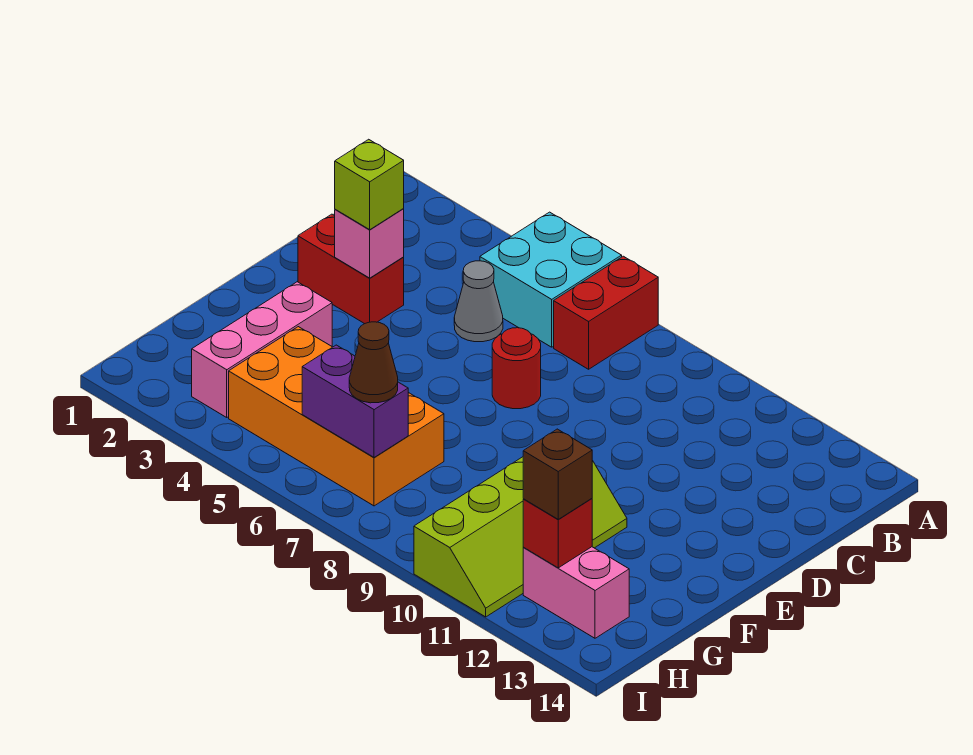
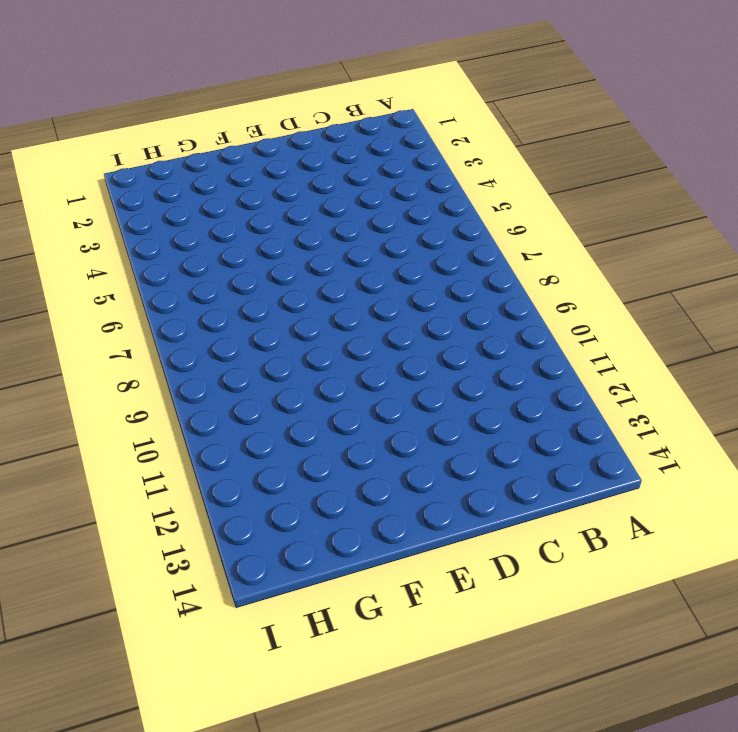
none -> cyan 2x2 brick [480,212,622,347]
none -> red 1x2 brick [554,256,658,369]
none -> grey 1x1 cone [454,261,503,342]

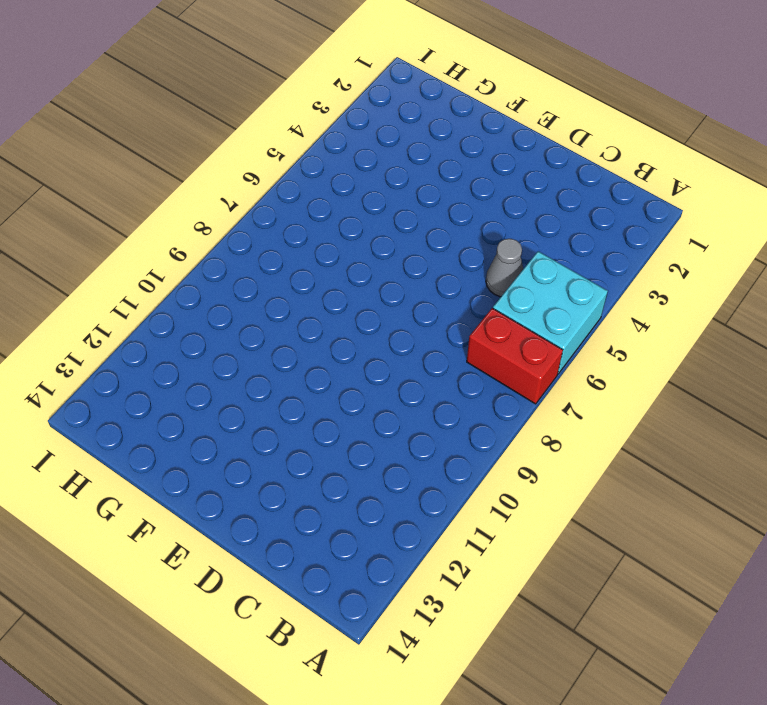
none -> red 1x2 brick [298,214,404,324]
none -> red 1x1 round brick [492,328,541,409]
none -> pink 1x3 brick [192,282,332,417]

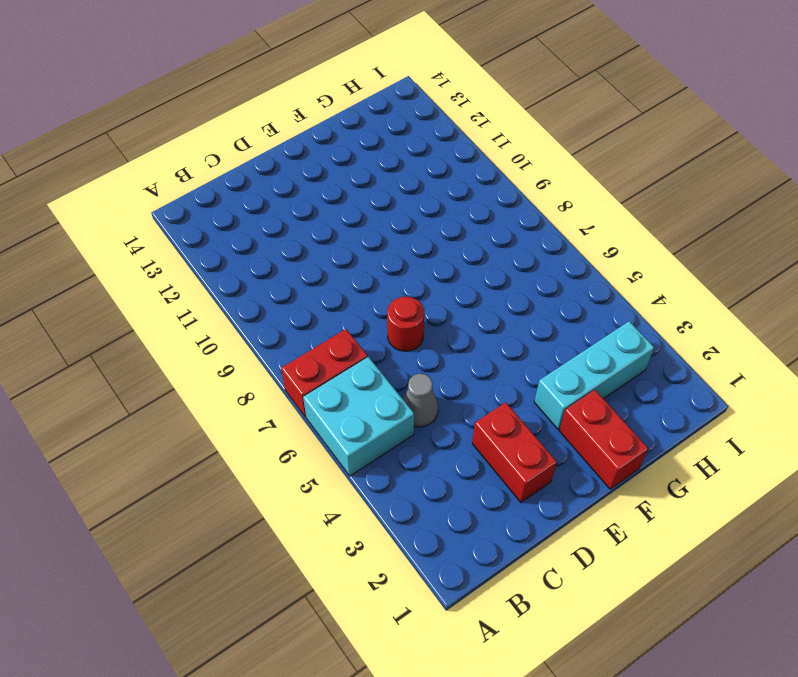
red 1x2 brick [559,390,648,489] -> none
cyan 1x3 brick [534,321,654,429] -> pink 1x3 brick [192,282,332,417]
none -> lime 2x4 slope [414,457,627,617]
none -> orange 2x4 brick [229,327,444,506]
none -> pink 1x2 brick [523,547,629,638]

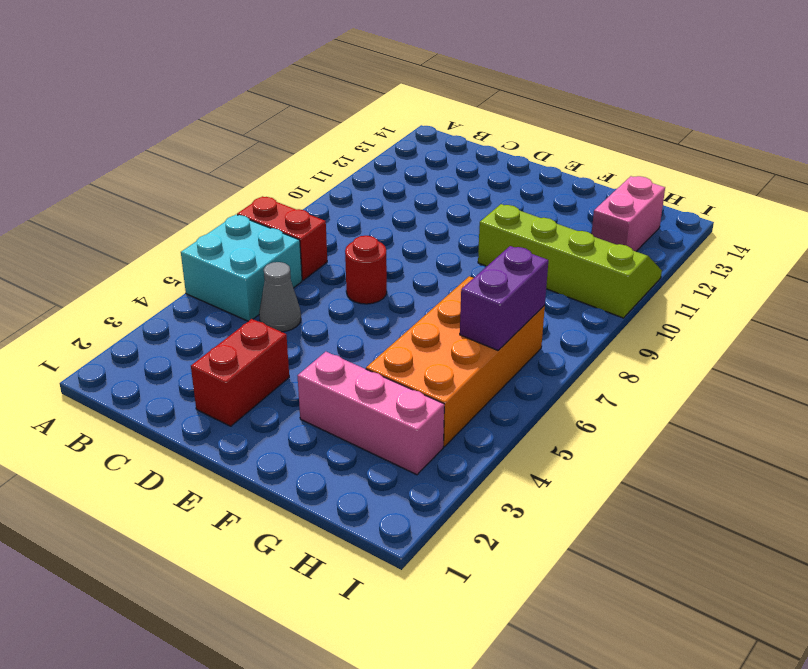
none -> pink 1x1 brick [335,209,404,278]
none -> red 1x1 brick [523,499,592,568]
none -> lime 1x1 brick [335,139,404,230]

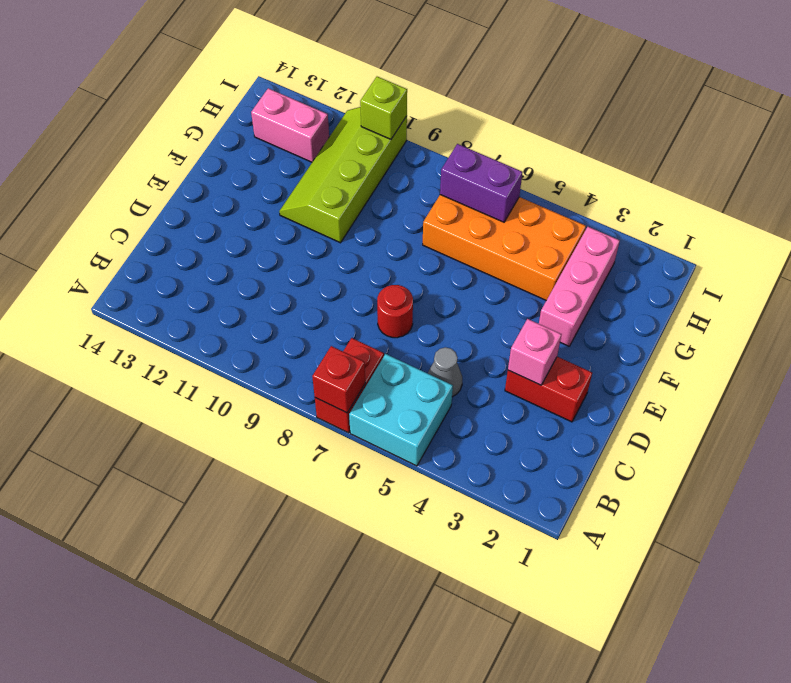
red 1x1 brick [312,346,365,413] -> red 1x1 brick moved to [523,499,592,568]
lime 1x1 brick [360,77,407,139] -> lime 1x1 brick moved to [335,139,404,230]
none -> brown 1x1 cone [349,322,398,403]
none -> brown 1x1 brick [523,429,592,520]

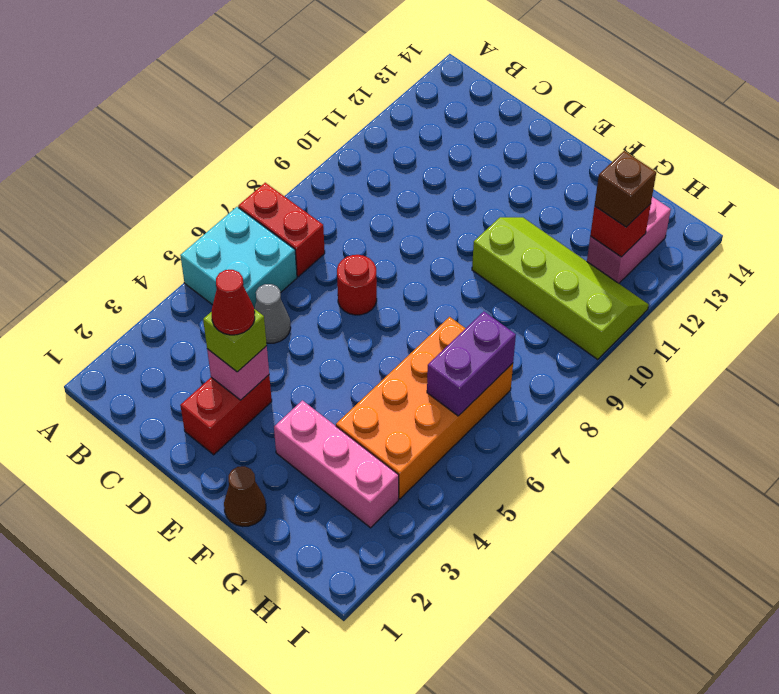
red 1x1 cone [212,270,255,335] -> none
brown 1x1 cone [224,466,266,527] -> brown 1x1 cone moved to [349,322,398,403]

